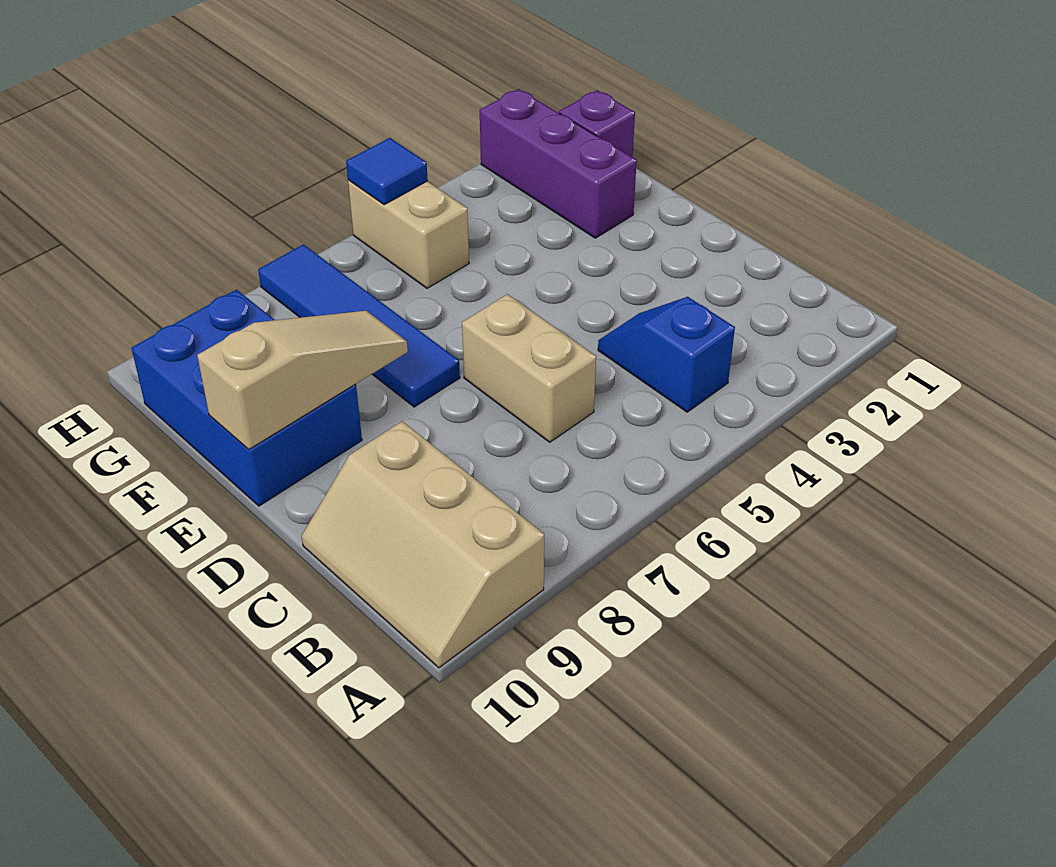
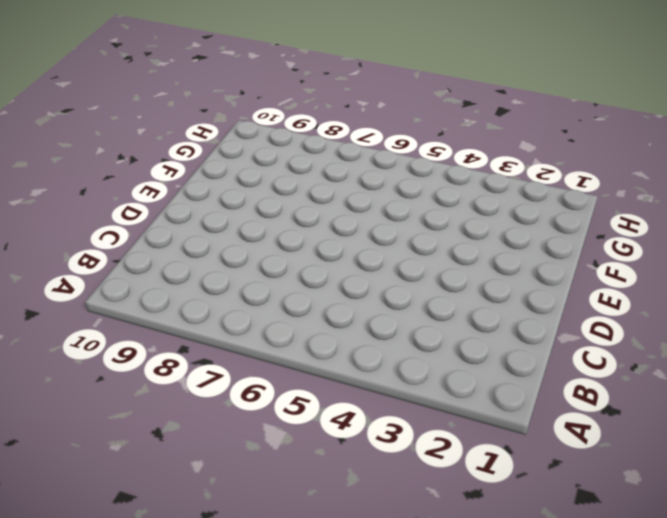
none -> tan 2x3 slope [302,421,544,668]
none -> blue 1x2 slope [598,297,735,412]

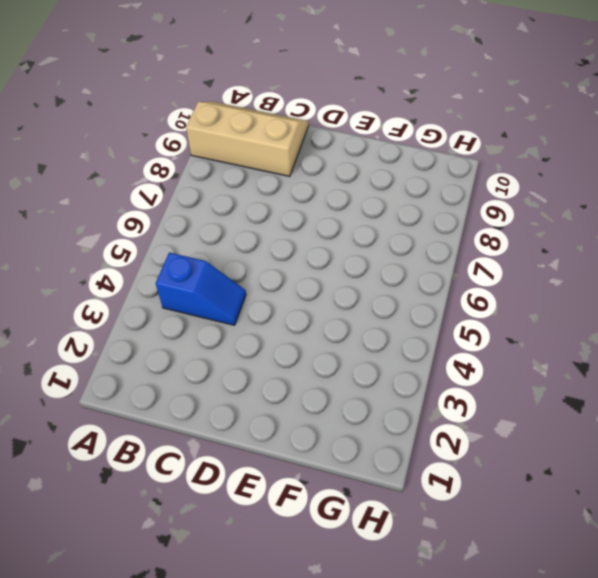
none -> tan 1x2 brick [462,294,596,442]
none -> blue 1x4 tile [258,244,460,407]

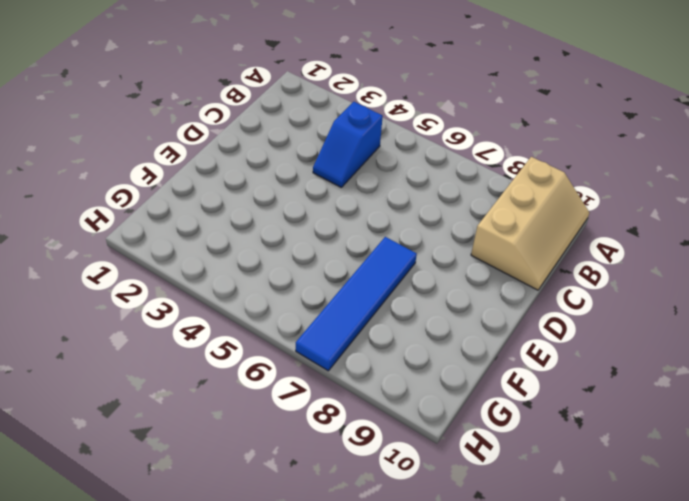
none -> tan 1x2 brick [462,294,596,442]
none -> blue 2x3 brick [132,290,362,506]

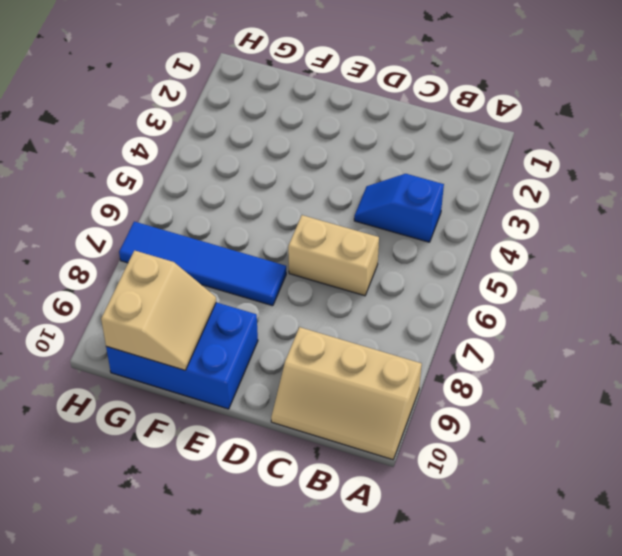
tan 2x2 slope [101,251,216,370] -> none
none -> purple 1x3 brick [480,89,637,238]
none -> purple 1x1 brick [559,90,635,157]

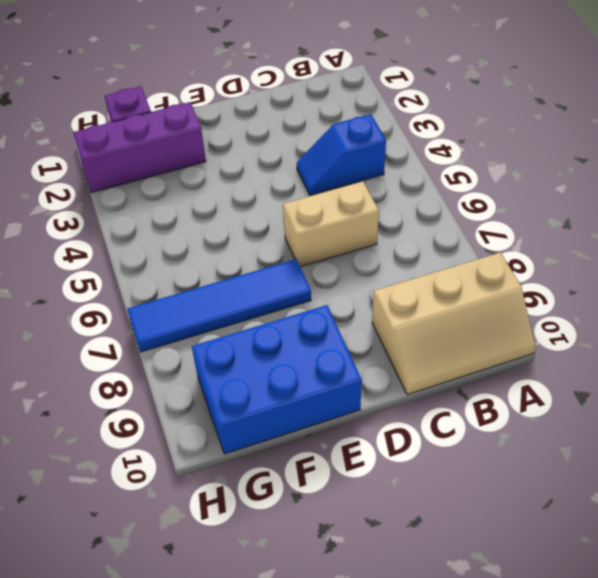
none -> tan 1x2 brick [348,180,469,288]
none -> tan 1x3 slope [197,311,408,450]

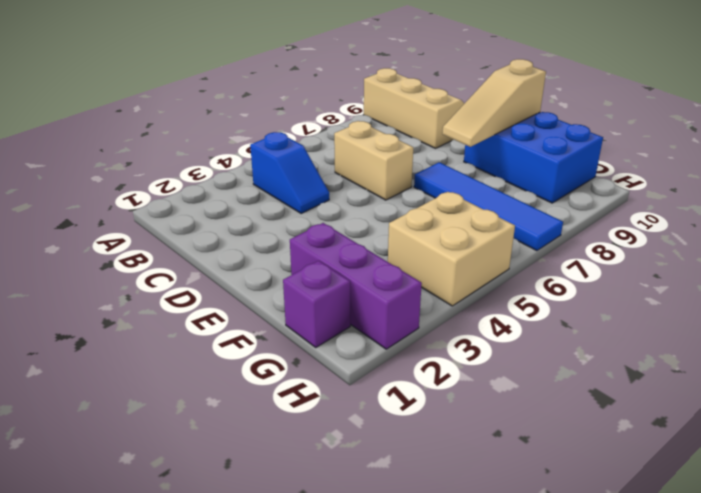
tan 2x2 brick [388,192,515,306] -> tan 1x2 brick [348,180,469,288]
none -> blue 1x1 tile [346,138,428,205]

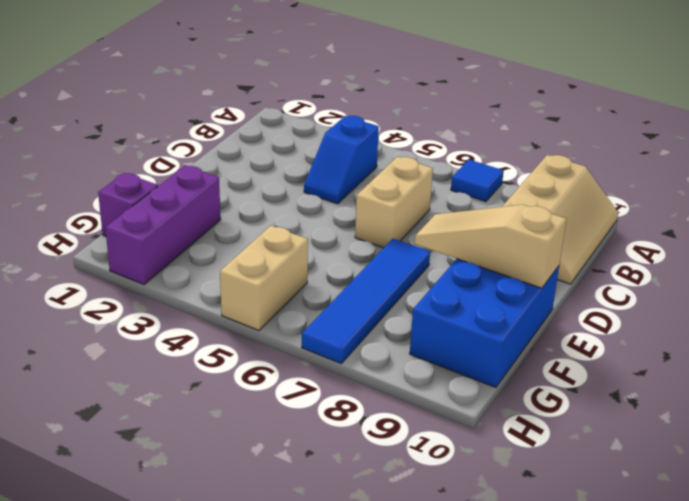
blue 1x1 tile [451,160,504,202] -> blue 1x1 tile moved to [346,138,428,205]

